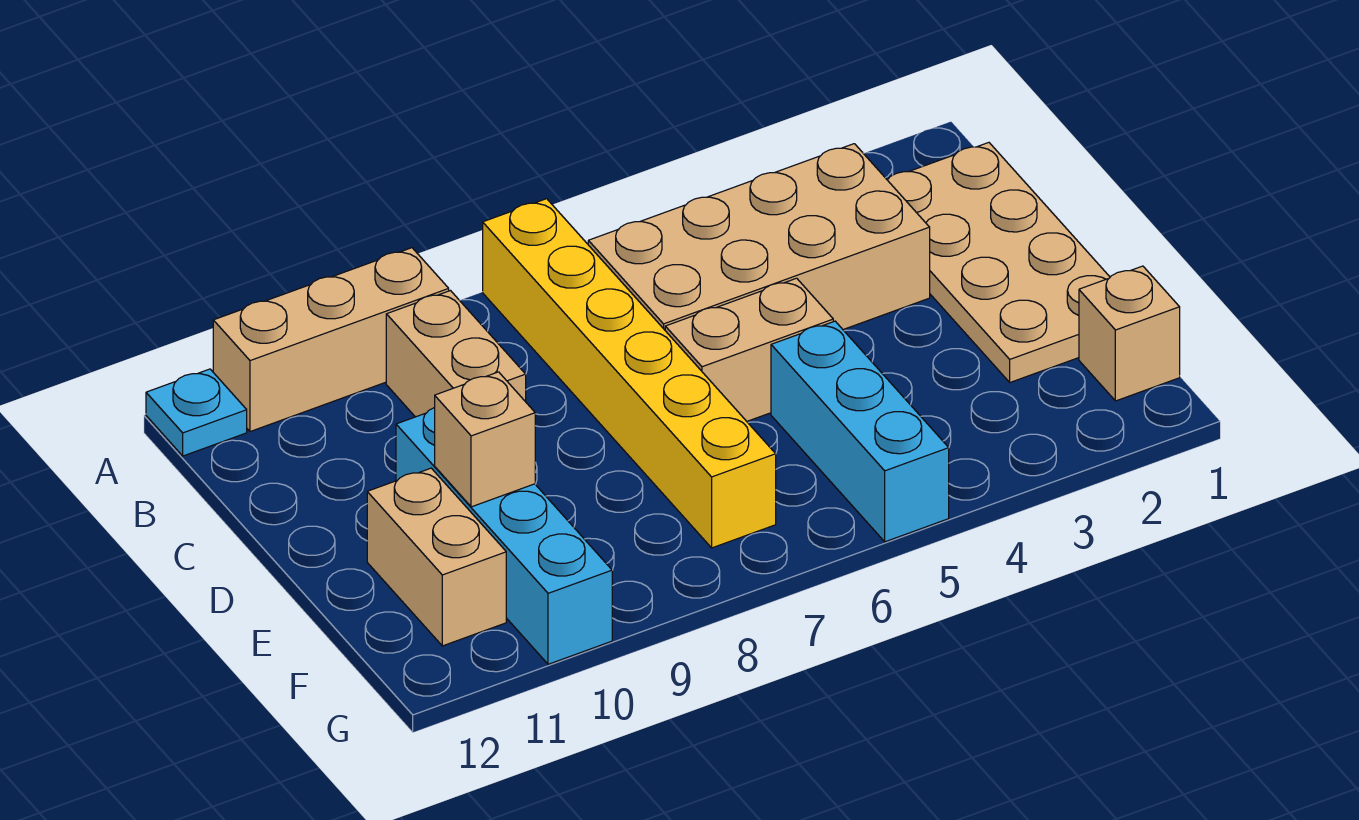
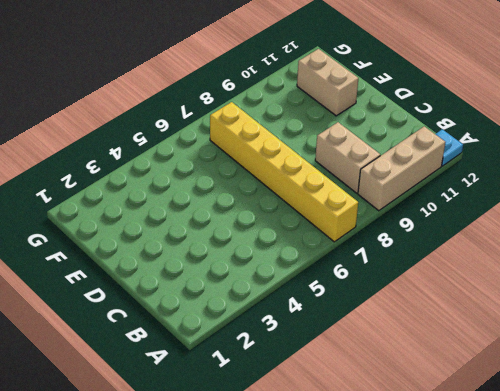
none -> tan 2x4 plate [887,143,1110,382]
none -> tan 2x4 brick [588,144,930,330]
none -> tan 1x2 brick [665,278,833,421]

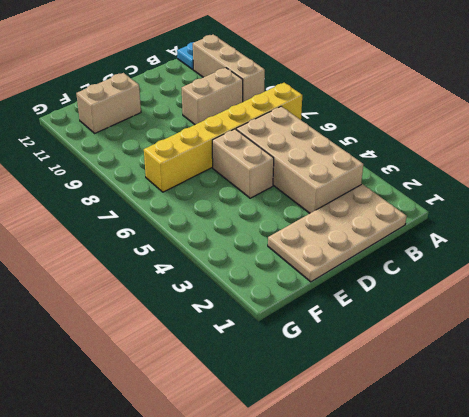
none -> cyan 1x4 brick [396,407,612,664]
none -> cyan 1x3 brick [771,321,949,542]
none -> tan 1x1 brick [1079,266,1180,401]

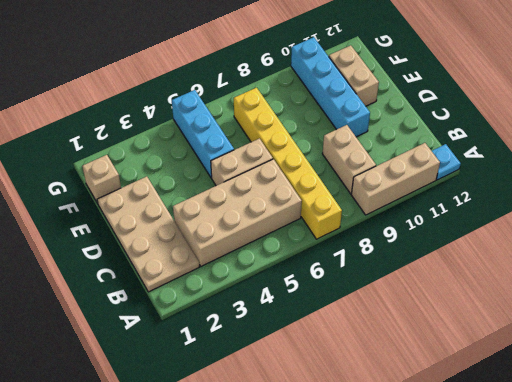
none -> tan 1x1 brick [435,372,535,507]

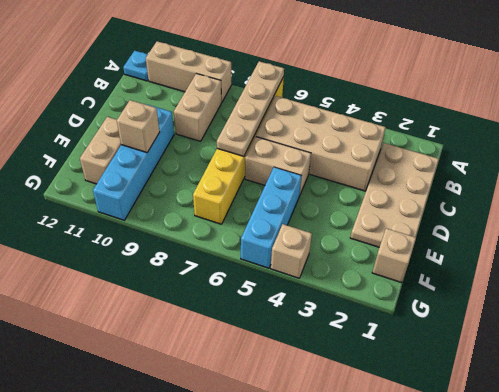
tan 1x4 plate [217,61,284,156] -> none
tan 1x1 brick [271,224,312,278] -> none

